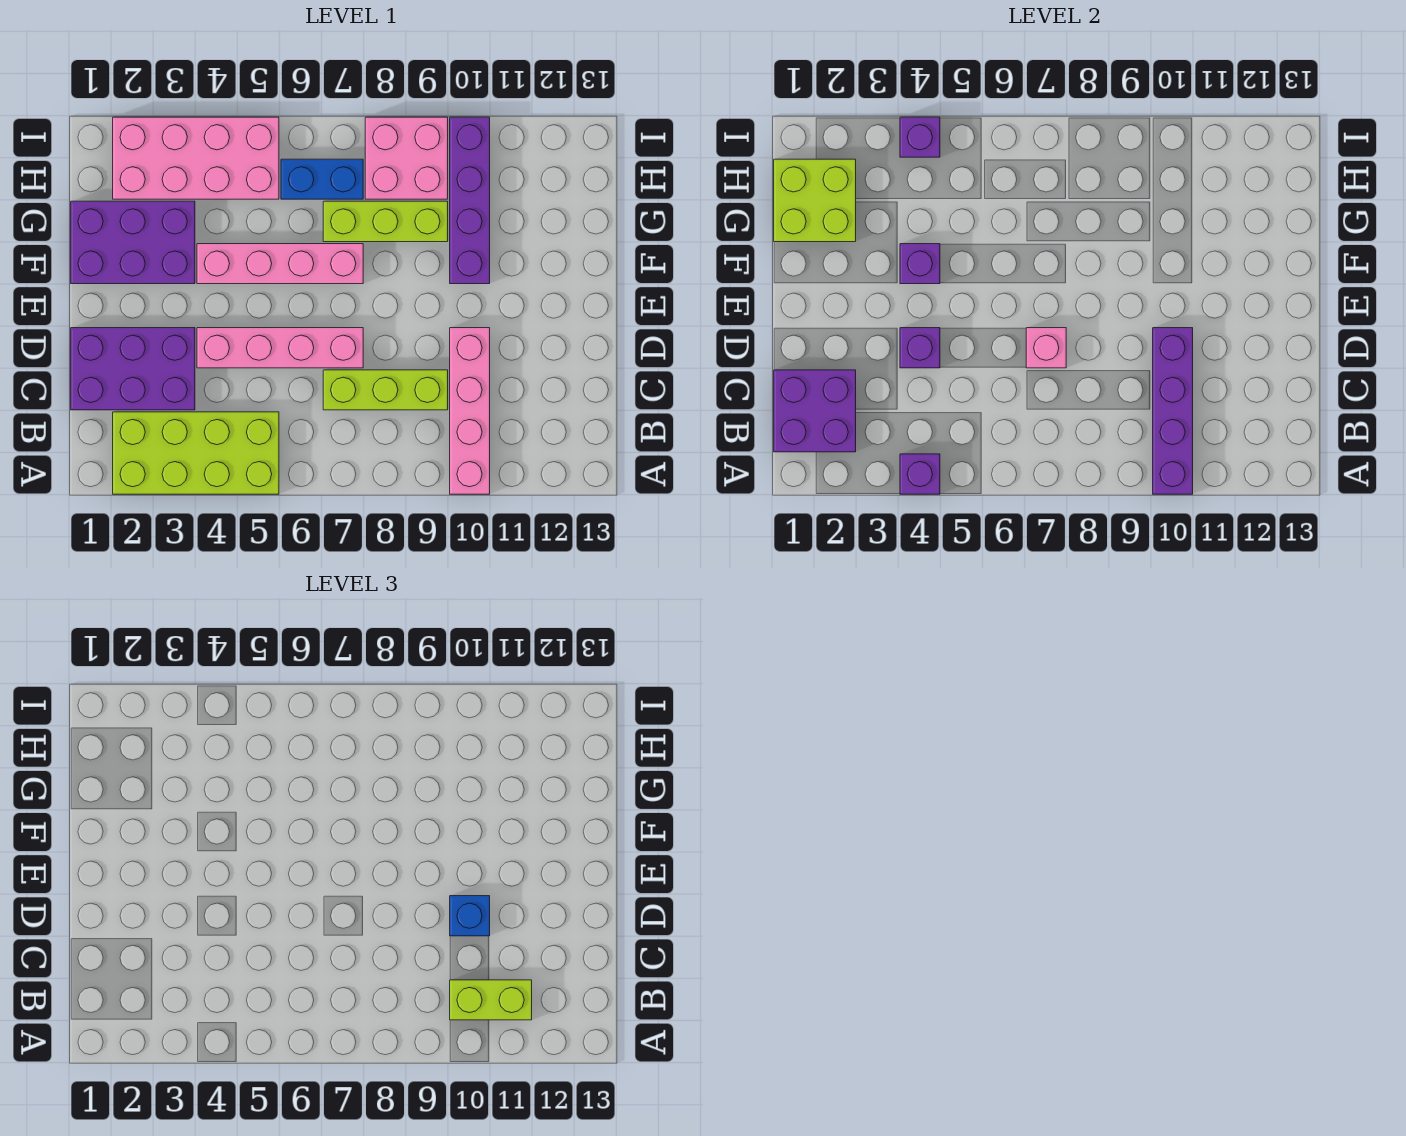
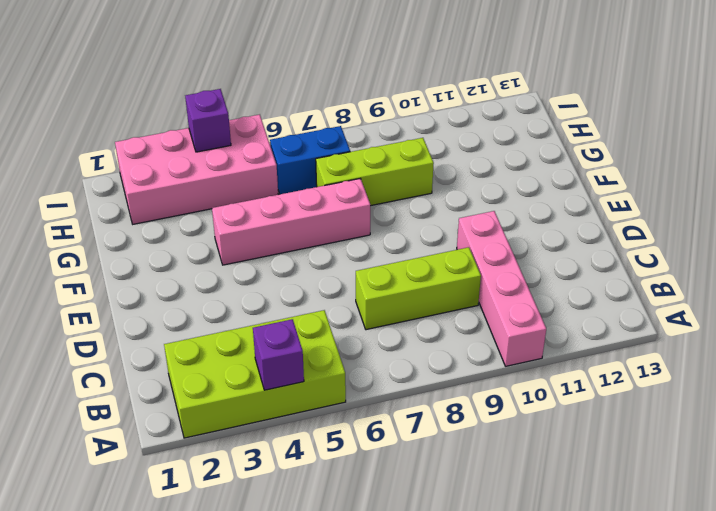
none -> purple 2x3 brick [71,328,195,410]
none -> pink 1x4 brick [197,328,363,368]
none -> purple 2x3 brick [71,201,195,284]

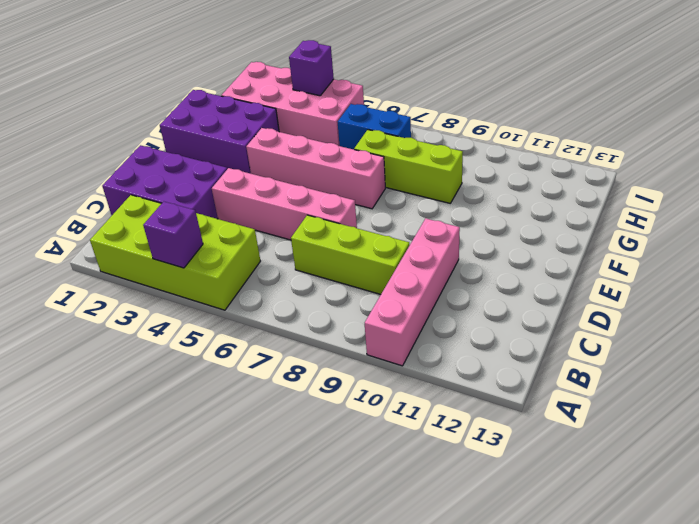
none -> purple 1x4 brick [450,117,490,284]
none -> pink 2x2 brick [365,117,448,199]
none -> purple 1x4 brick [1153,328,1193,494]

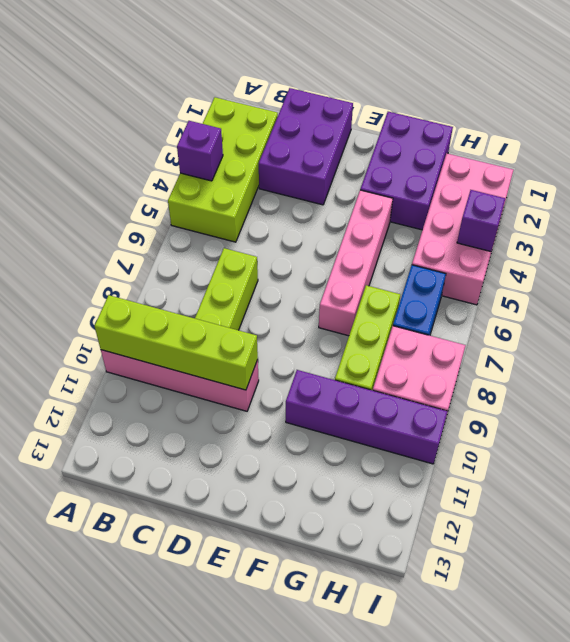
lime 1x4 brick [95,295,258,390] -> purple 1x4 brick [1153,328,1193,494]
none -> pink 1x4 brick [197,328,363,368]
none -> purple 2x2 brick [774,370,856,452]
none -> purple 1x1 brick [900,328,940,368]

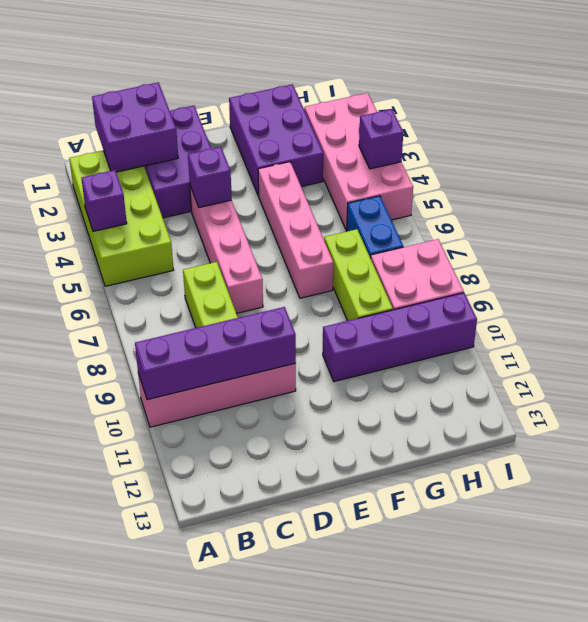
none -> pink 1x1 brick [1026,328,1066,368]
none -> purple 1x1 brick [900,244,940,284]
none -> lime 2x2 brick [774,159,856,242]

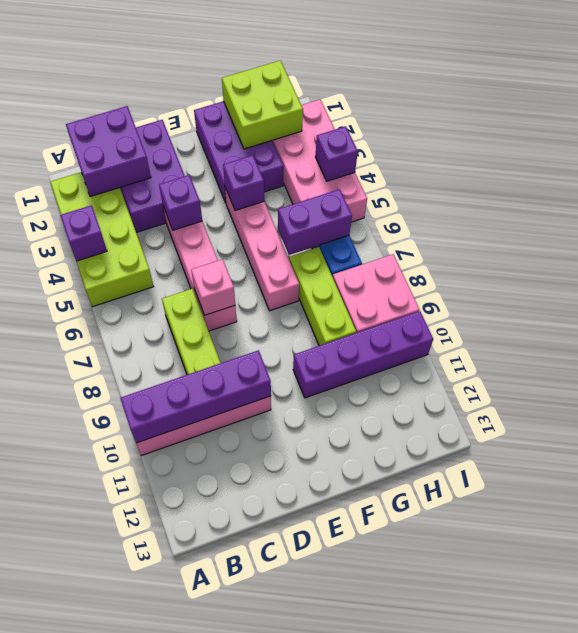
purple 1x2 brick [278,189,352,255] -> none
none -> lime 1x2 brick [450,980,532,1020]
none -> blue 1x1 brick [450,896,490,936]

